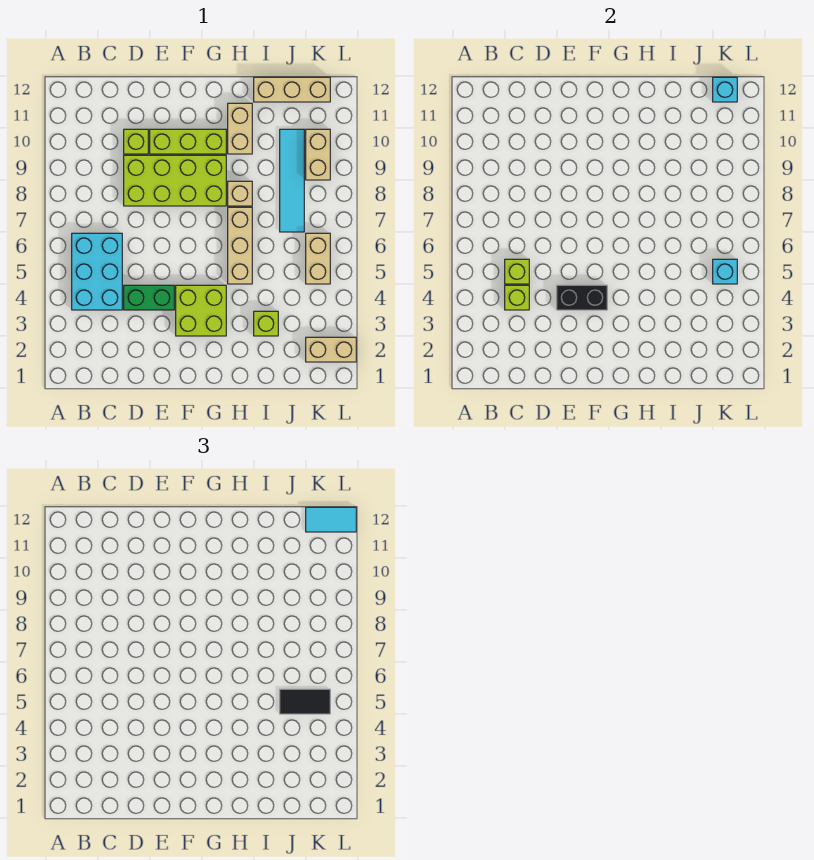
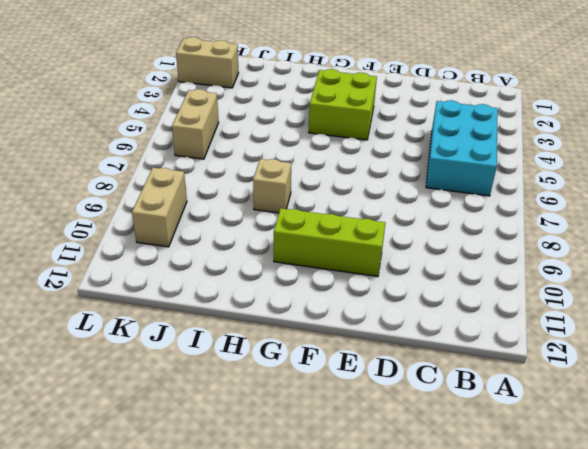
none -> green 1x2 brick [124,285,174,310]
none -> lime 2x4 brick [124,155,226,206]
none -> lime 1x1 brick [124,129,148,154]

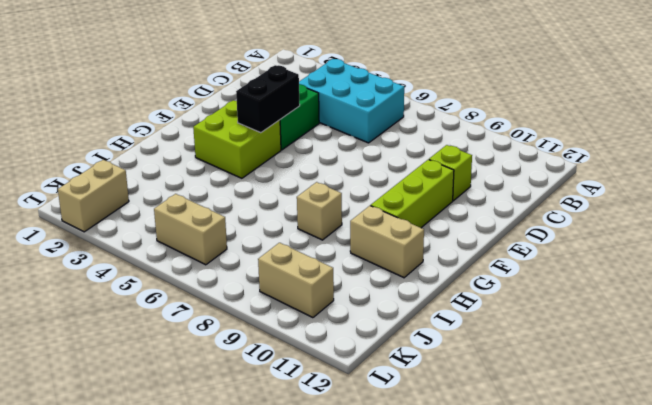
none -> lime 2x4 brick [124,155,226,206]
none -> tan 1x3 brick [228,207,252,284]
none -> lime 1x1 brick [254,311,278,336]

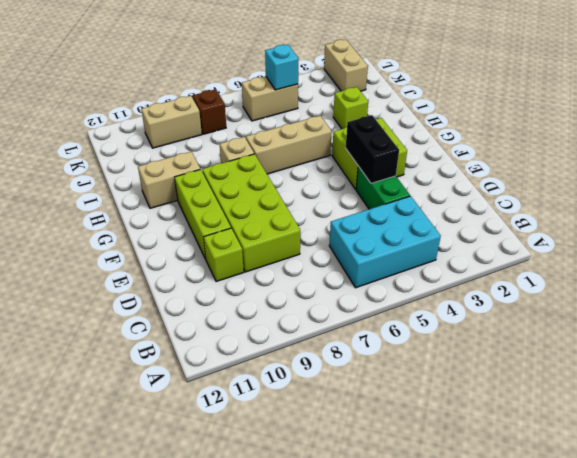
brown 1x1 brick [192,89,226,134] -> none
none -> tan 1x3 brick [254,77,330,102]
none -> cyan 1x4 tile [280,129,304,232]
none -> lime 1x1 brick [505,285,529,310]

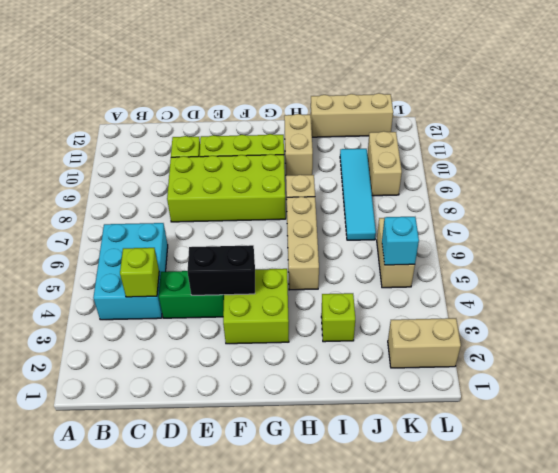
none -> lime 1x1 brick [505,259,529,284]
none -> cyan 1x1 brick [713,77,737,102]
none -> black 1x2 tile [280,689,330,714]

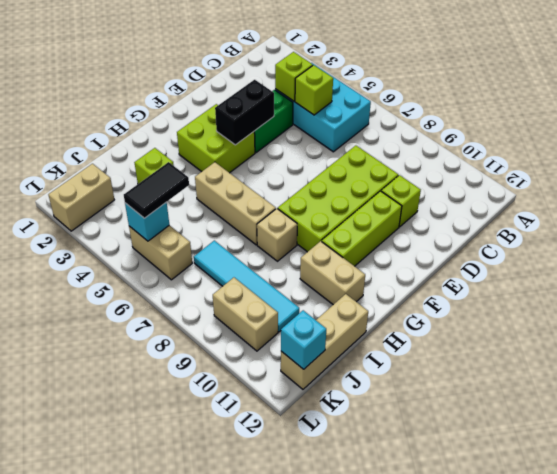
none -> cyan 1x2 tile [306,507,356,532]

